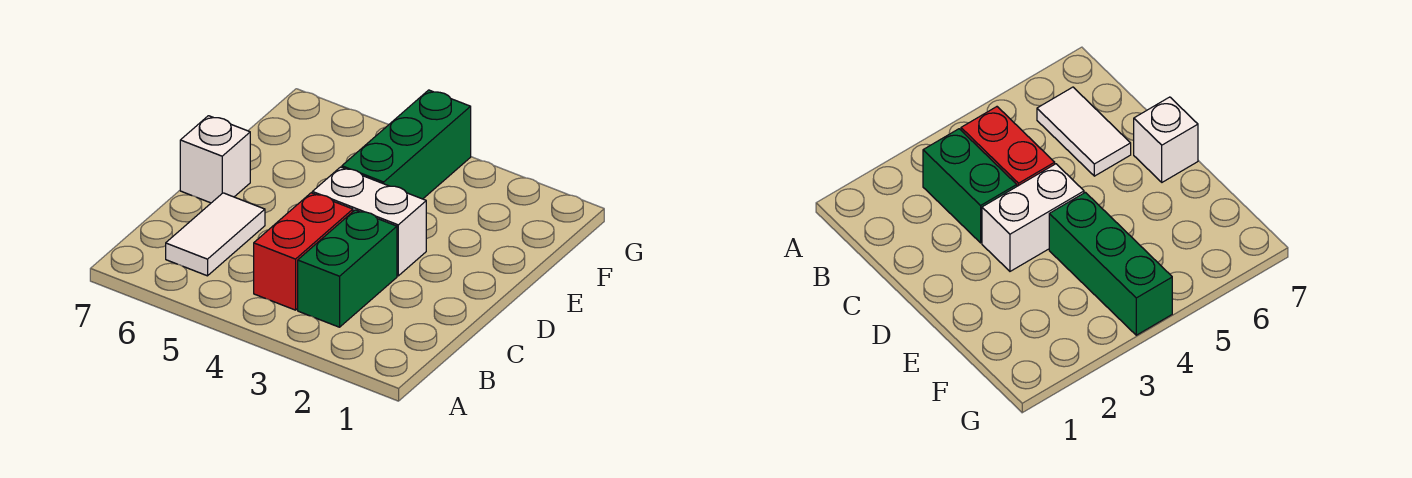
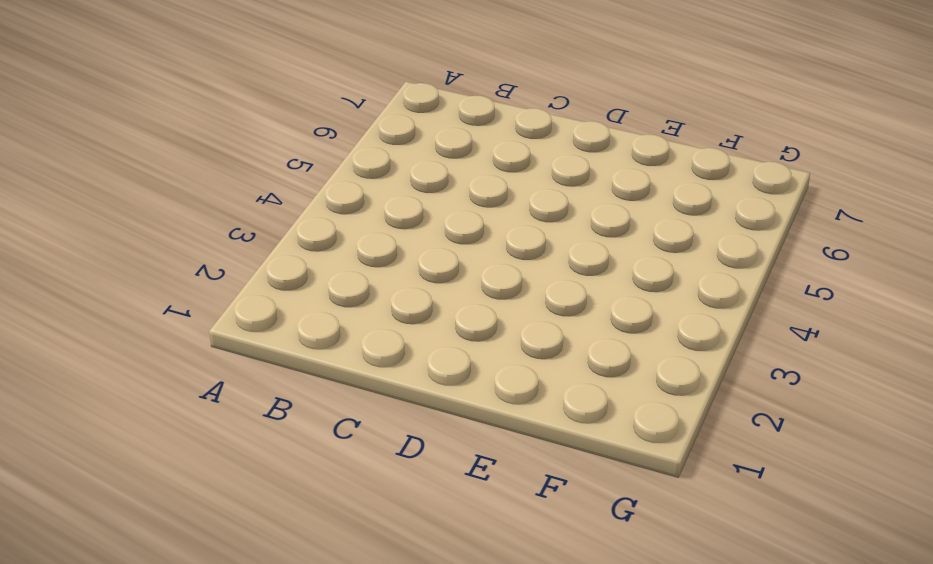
none -> green 1x2 brick [298,210,397,327]
none -> red 1x2 brick [254,193,353,310]

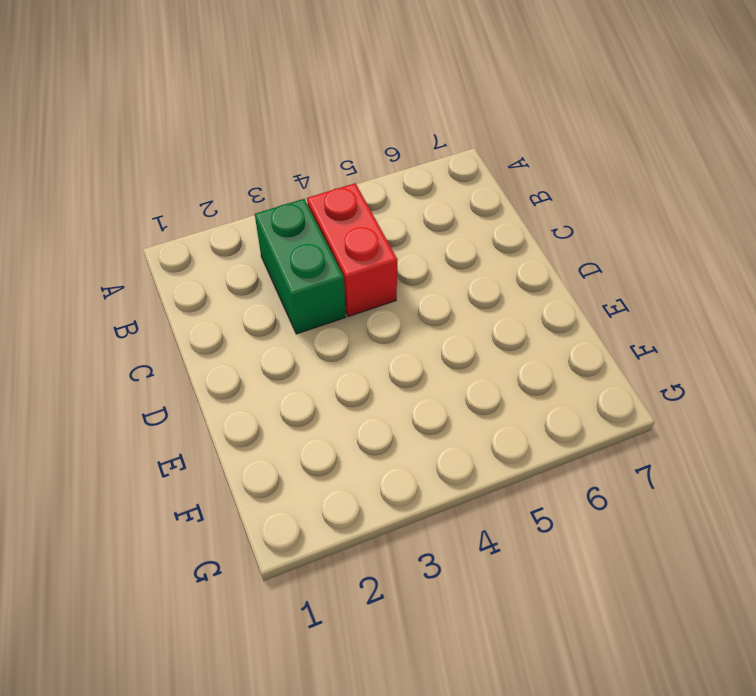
none -> white 1x2 tile [166,193,265,276]
none -> white 1x2 brick [312,167,426,276]

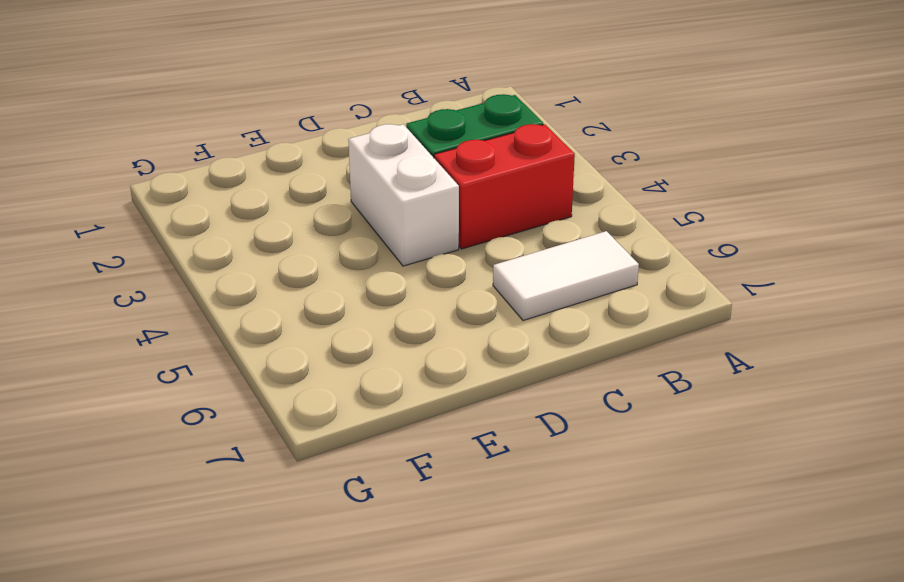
none -> white 1x1 brick [180,116,250,203]
none -> green 1x3 brick [342,90,471,199]

